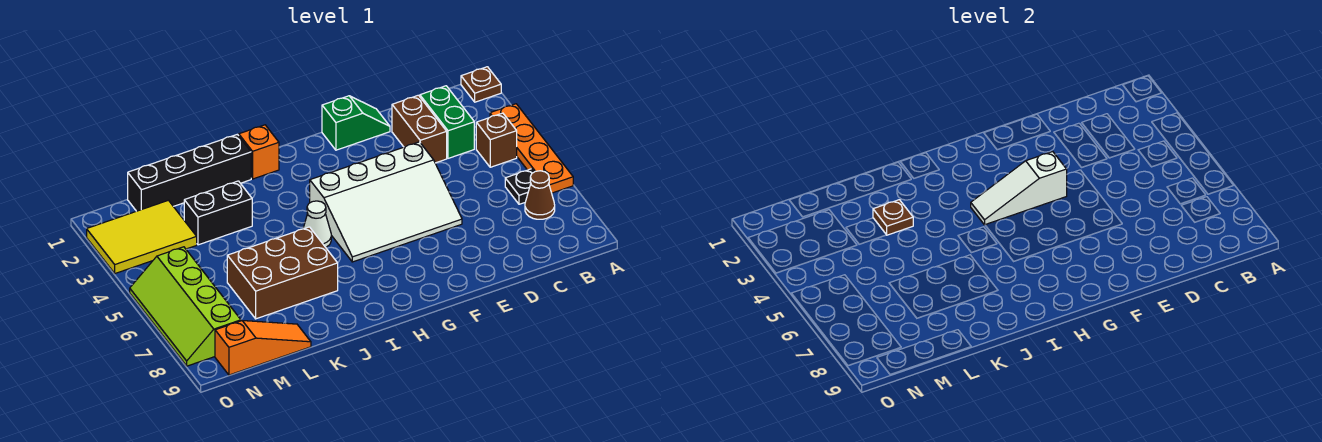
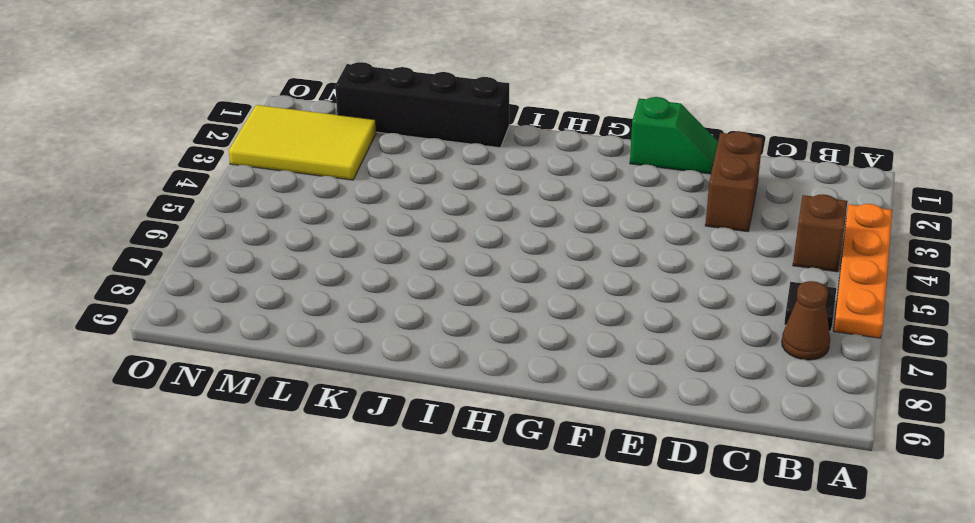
none -> brown 1x1 plate [461,67,501,102]
none -> green 1x2 brick [420,86,474,158]
none -> white 3x4 slope [310,142,462,262]

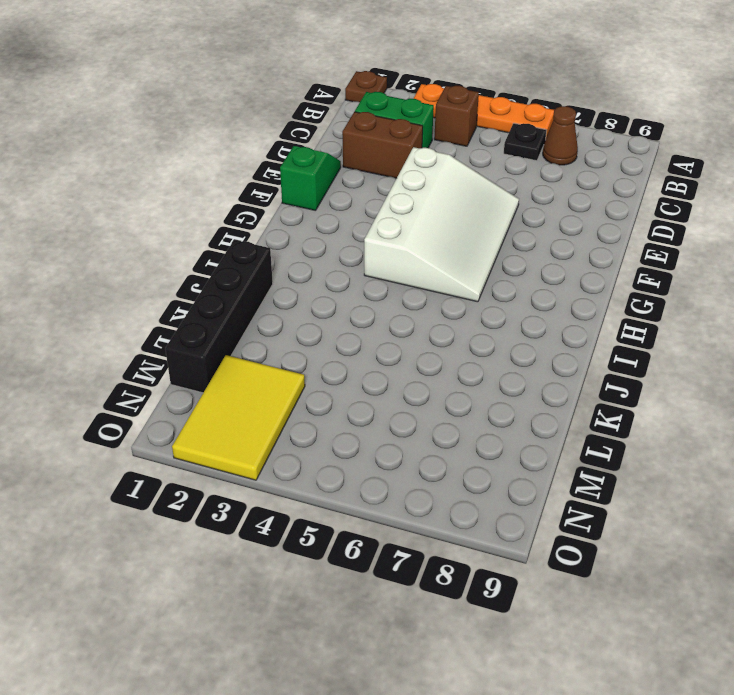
none -> orange 1x1 brick [239,125,279,179]
none -> white 1x1 cone [303,201,331,247]
none -> brown 2x3 brick [227,227,338,319]

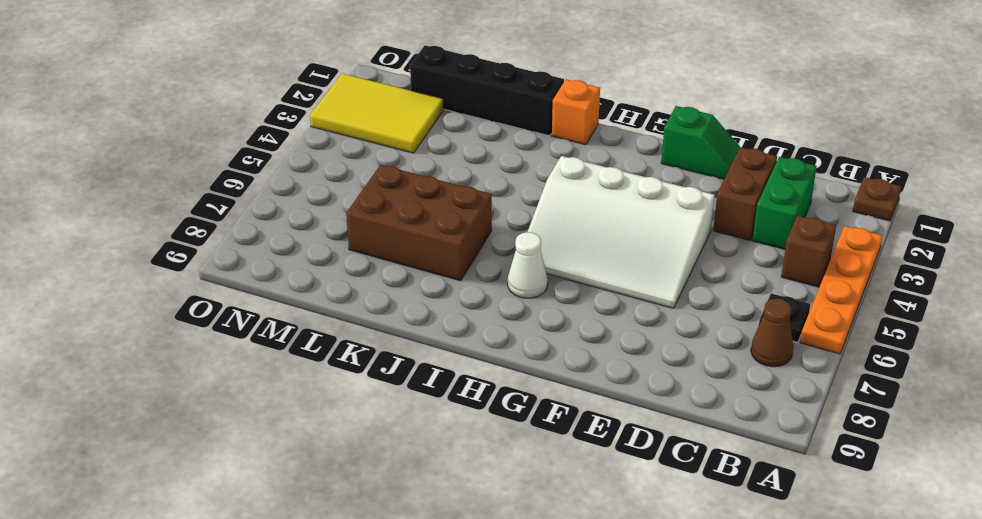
white 1x1 cone [508,232,548,298] -> white 1x1 cone moved to [303,201,331,247]
none -> black 1x2 brick [184,181,252,245]
none -> orange 1x3 slope [215,321,311,375]
none -> lime 2x4 slope [130,247,241,366]

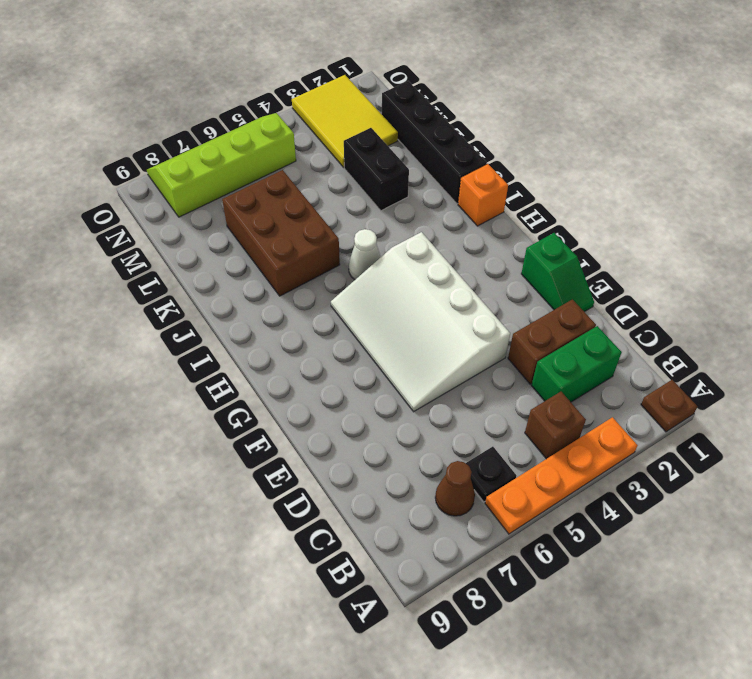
none -> orange 1x3 slope [215,321,311,375]
none -> white 1x3 slope [971,152,1067,225]
none -> brown 1x1 plate [873,200,913,235]

